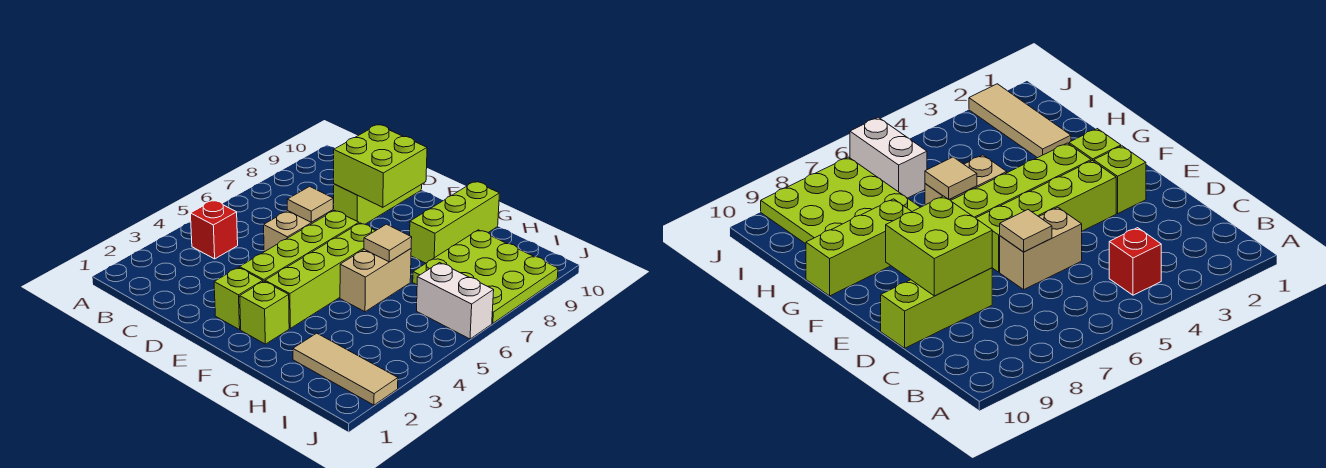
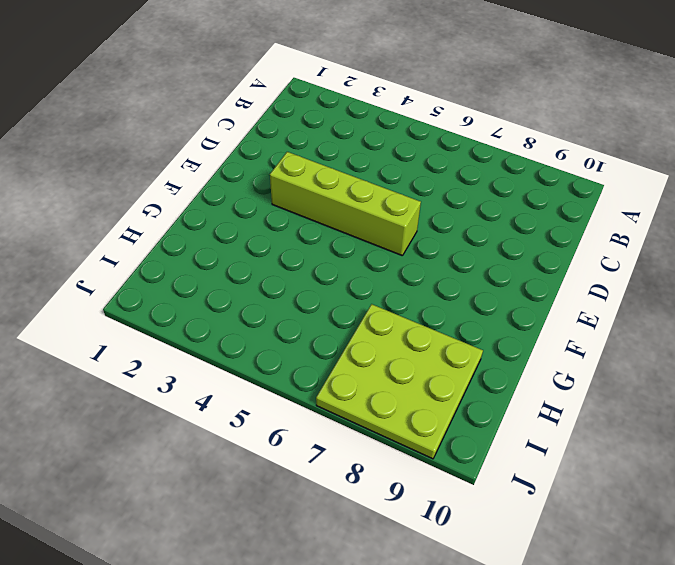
none -> red 1x1 brick [190,200,238,259]
none -> tan 1x2 brick [264,210,333,252]
none -> lime 1x3 brick [333,184,422,224]

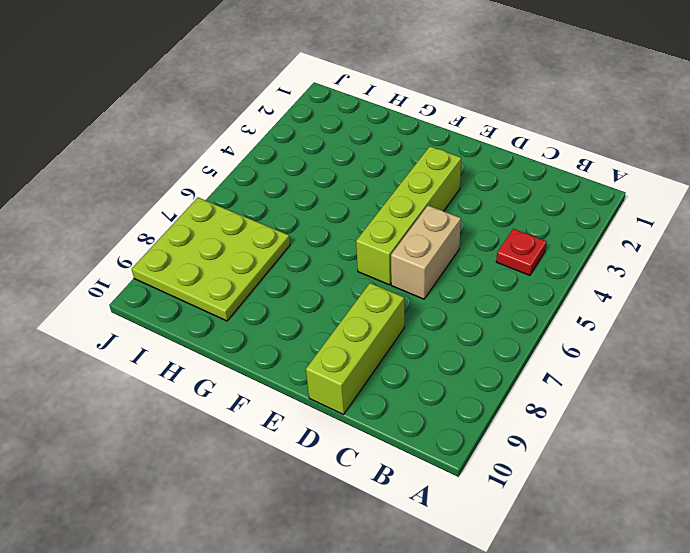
red 1x1 plate [496,229,547,275] -> red 1x1 brick [190,200,238,259]
none -> lime 1x1 brick [214,267,263,330]
none -> lime 1x1 brick [240,281,289,344]
none -> lime 1x4 brick [265,223,375,328]

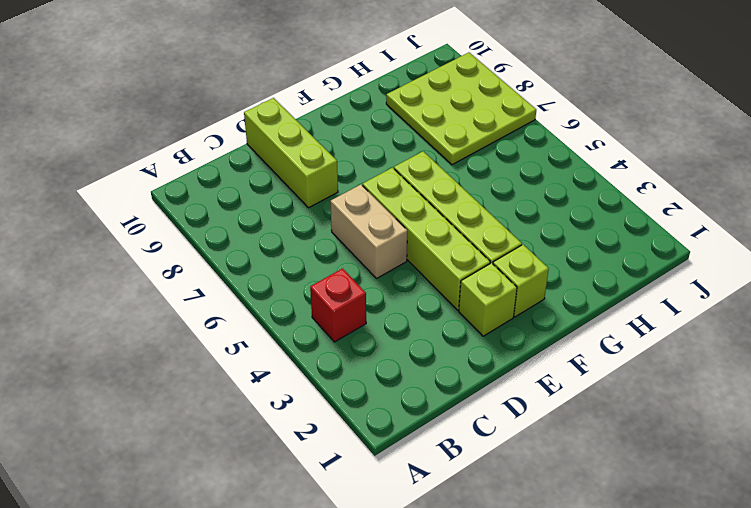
none -> tan 1x2 brick [340,249,411,312]
none -> lime 1x3 brick [410,181,499,263]
none -> tan 1x3 tile [293,333,398,405]

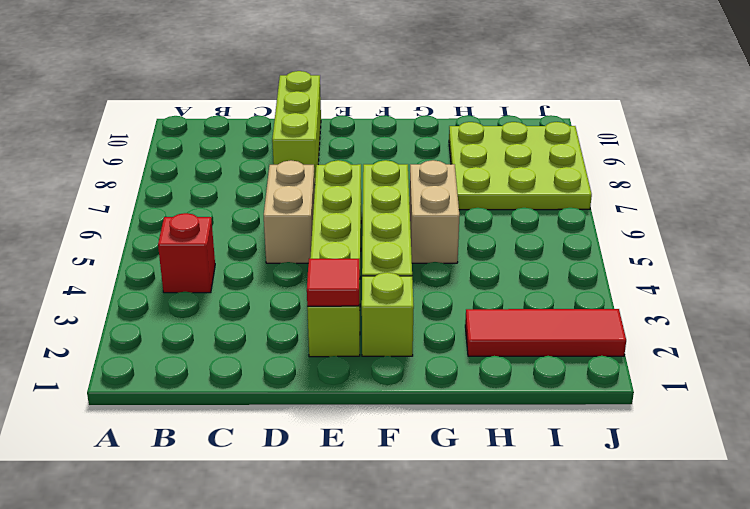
red 1x1 tile [307,259,360,306] -> none
red 1x3 tile [465,309,626,356] -> tan 1x3 tile [293,333,398,405]
none -> lime 1x3 brick [410,181,499,263]
none -> white 1x2 brick [417,263,494,339]
none -> tan 1x1 tile [287,186,333,222]

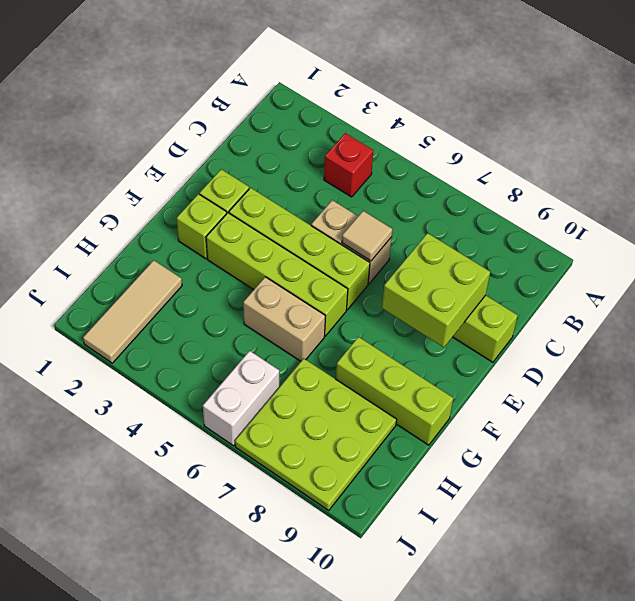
none -> tan 1x1 tile [364,224,412,262]

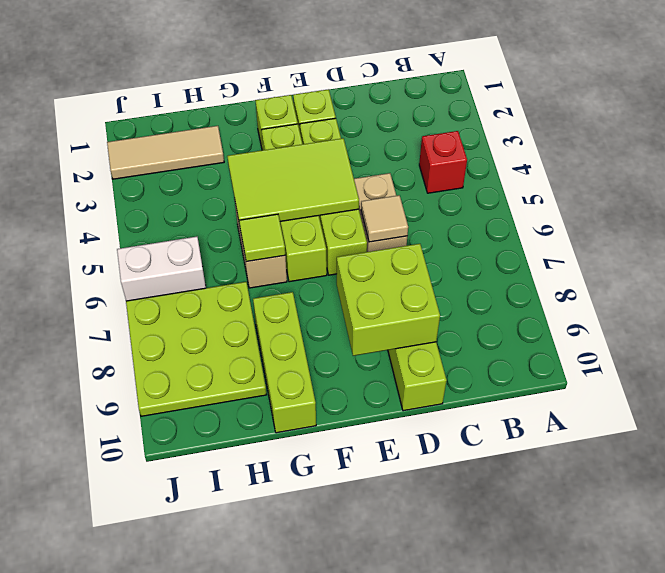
lime 2x3 tile [227,138,359,225] -> none
lime 1x1 tile [239,214,285,262] -> tan 1x1 tile [364,224,412,262]

